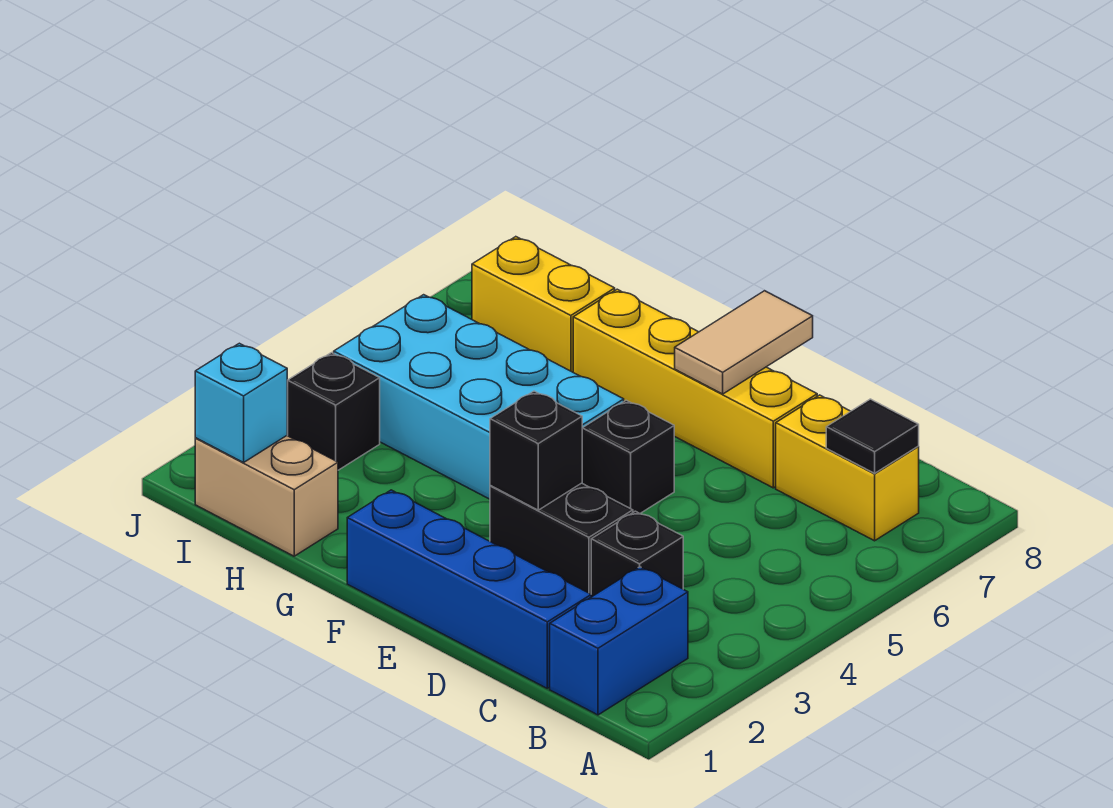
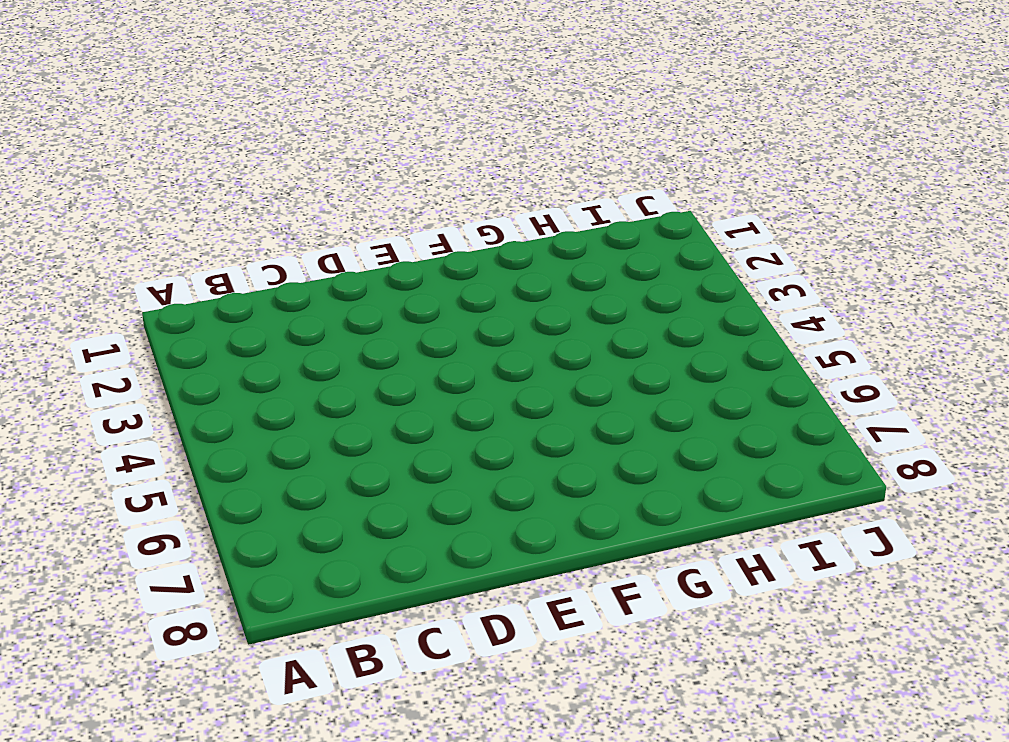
none -> blue 1x2 brick [550,567,688,715]
none -> yellow 1x2 brick [776,395,919,541]
none -> blue 1x4 brick [347,490,591,688]

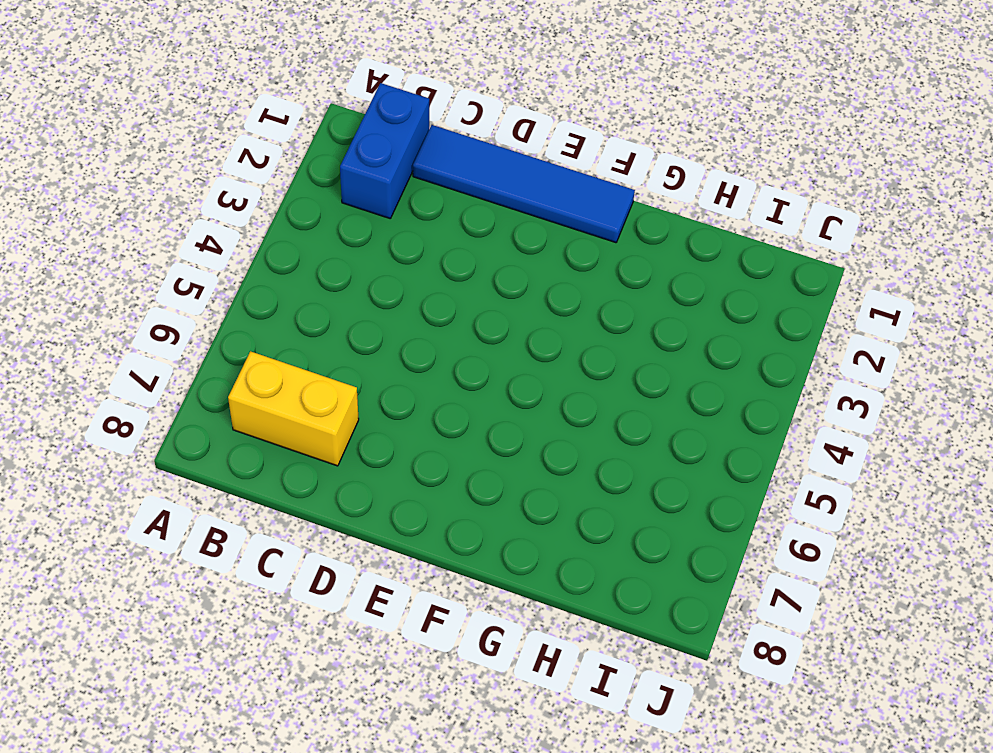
blue 1x4 tile [413,125,635,243] -> blue 1x4 brick [347,490,591,688]
none -> black 1x1 brick [591,511,683,597]
none -> black 1x2 brick [490,483,633,594]
none -> yellow 1x4 brick [573,289,817,488]

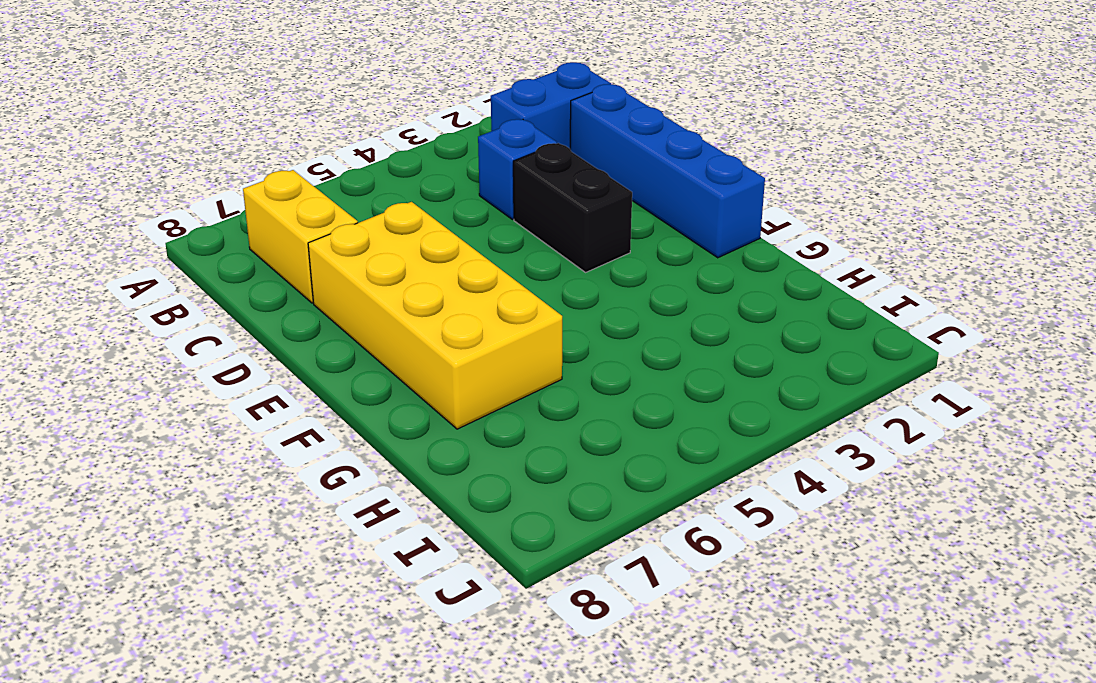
blue 1x1 brick [478,119,557,219] -> black 1x1 brick [591,511,683,597]
yellow 2x4 brick [308,202,562,429] -> yellow 1x4 brick [573,289,817,488]
none -> black 1x1 brick [582,400,674,513]
none -> cyan 2x4 brick [334,295,624,499]
none -> tan 1x2 brick [195,436,338,556]

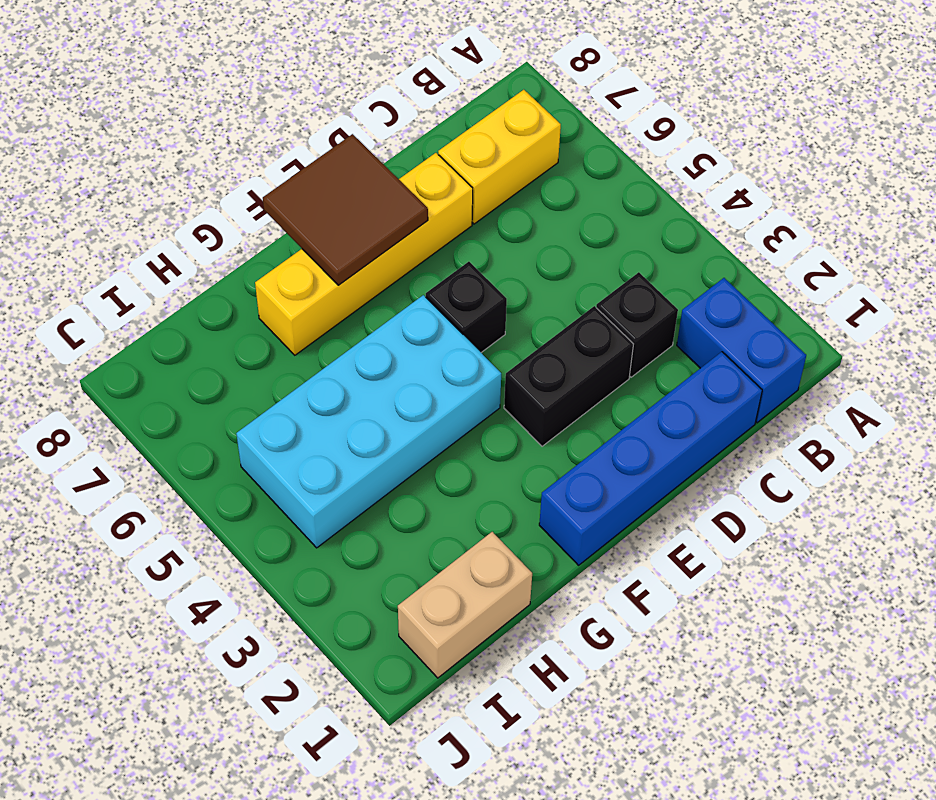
brown 2x2 tile [263,134,428,285] -> tan 1x2 tile [675,291,813,394]
none -> yellow 1x2 brick [472,237,615,372]
none -> black 1x1 brick [287,353,380,470]
none -> black 1x1 tile [826,399,919,473]

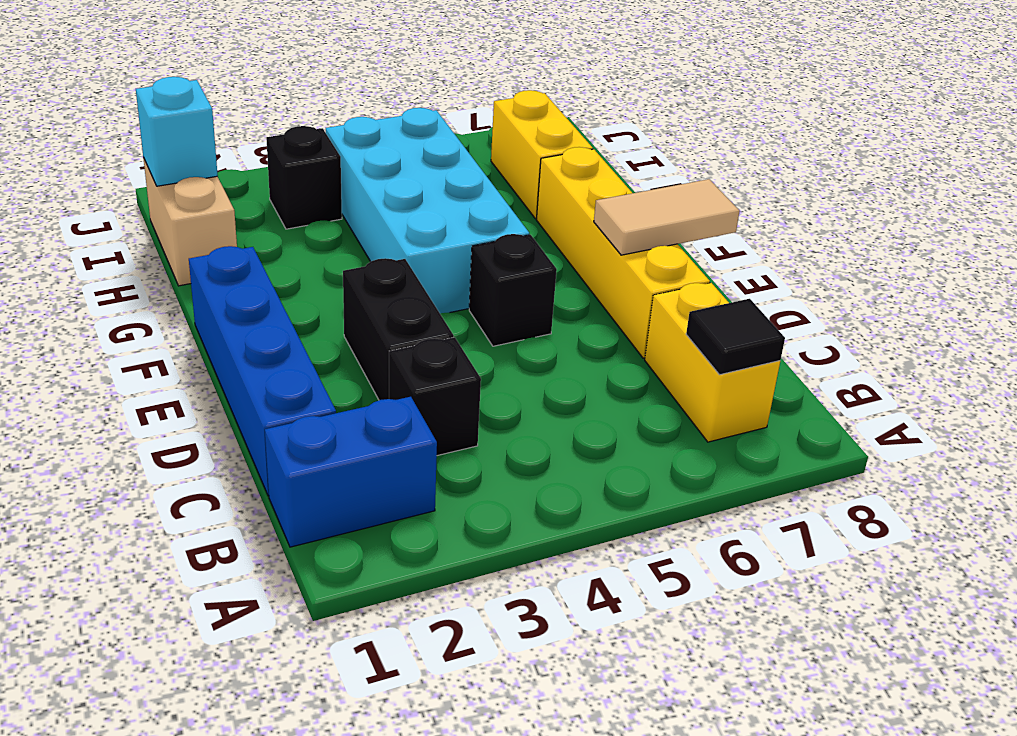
none -> black 1x1 brick [490,391,582,510]

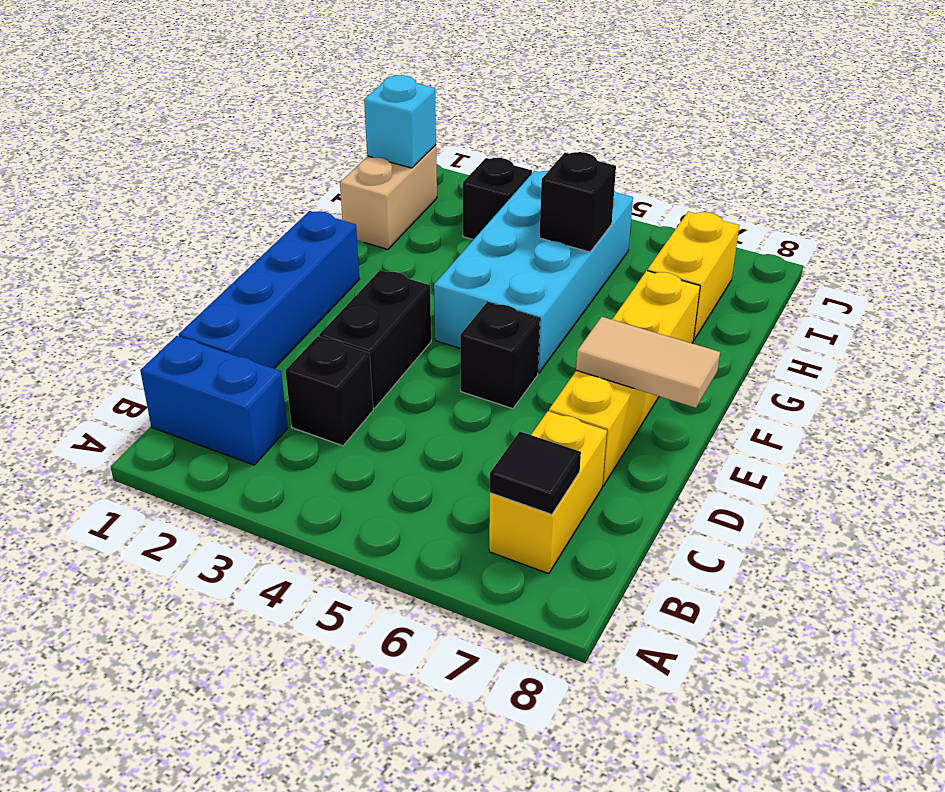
black 1x1 brick [539,152,616,252] -> black 1x1 brick moved to [490,391,582,510]

